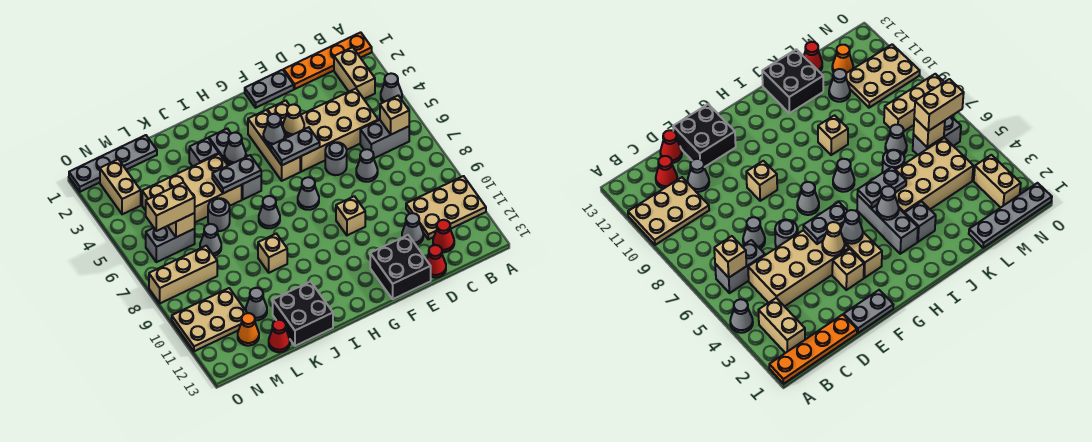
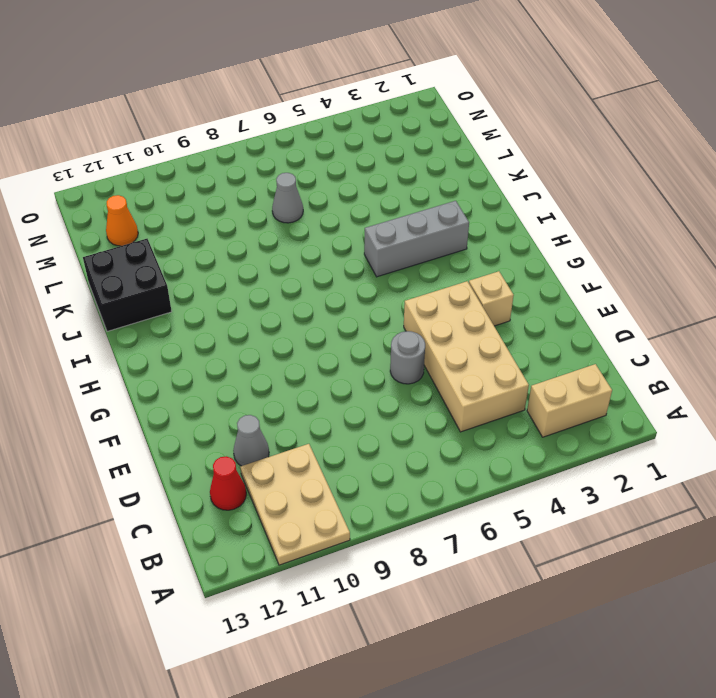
none -> orange 1x4 plate [284,32,372,89]
none -> grey 1x1 cone [381,73,402,102]
none -> grey 1x2 brick [360,120,409,158]
none -> grey 1x1 cone [356,149,378,182]

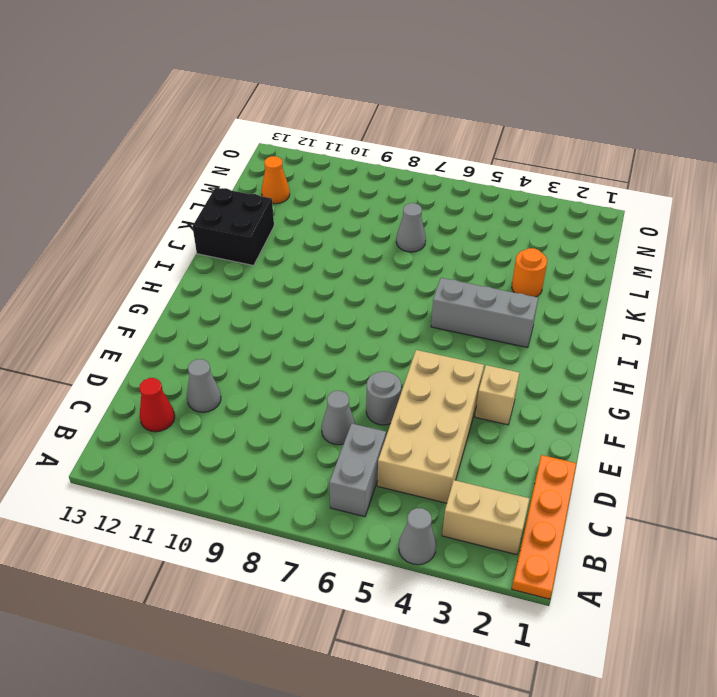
orange 1x1 round brick [512,248,547,297] -> none
none -> tan 2x3 plate [406,176,486,239]
none -> red 1x1 cone [427,245,446,278]
none -> grey 1x2 plate [245,70,294,108]
none -> black 2x2 brick [370,235,431,299]

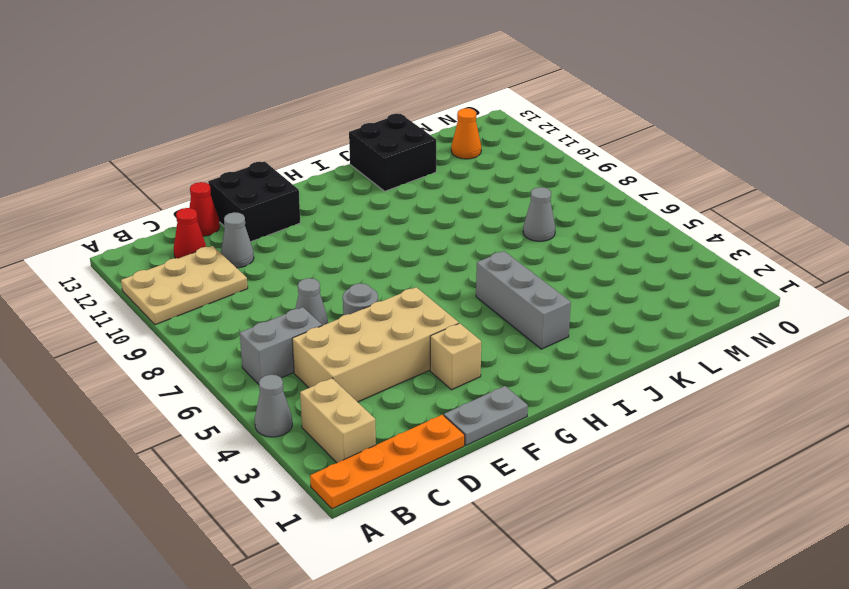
none -> tan 1x1 brick [336,196,365,235]
none -> tan 1x3 brick [248,110,300,181]
none -> grey 1x1 cone [298,177,319,210]
none -> grey 1x1 cone [259,196,280,228]

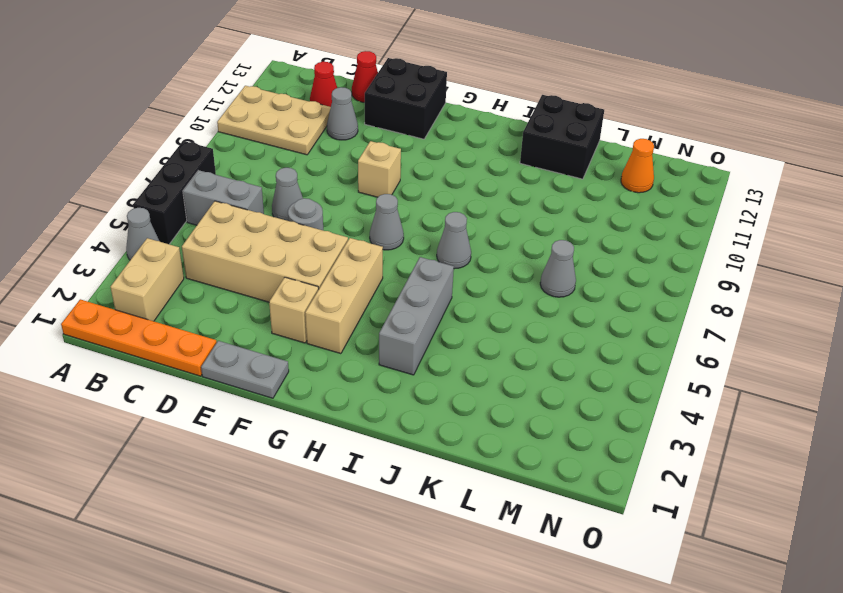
black 1x3 brick [133,141,216,244] -> none
none -> grey 1x1 brick [189,138,219,166]
none -> tan 2x4 brick [142,154,242,222]
none -> tan 1x1 brick [258,234,287,273]
none -> grey 1x1 round brick [208,198,230,231]

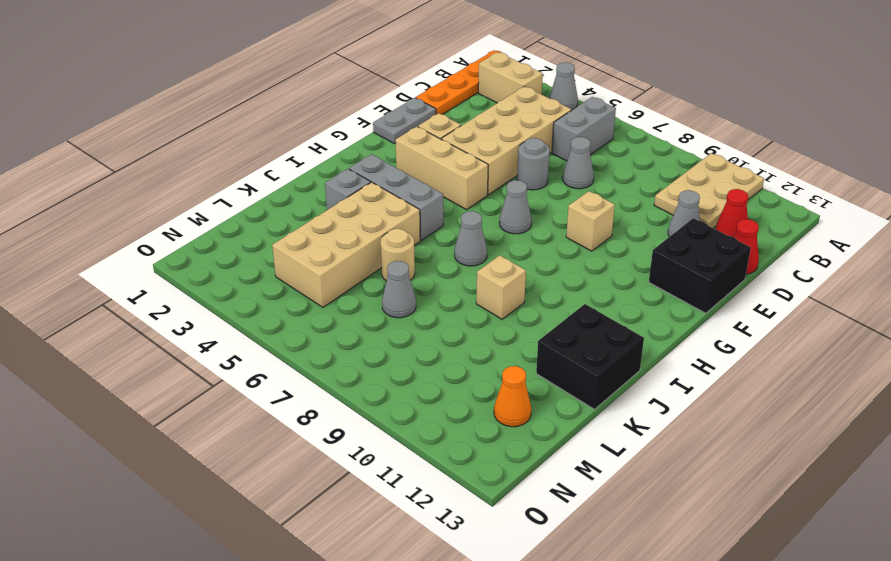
tan 1x1 round brick [381,229,415,281] -> grey 1x1 round brick [208,198,230,231]
none -> grey 1x4 plate [69,135,157,192]
none -> grey 1x1 cone [246,288,267,320]
none -> red 1x1 cone [269,320,290,352]
none -> grey 1x2 brick [146,226,195,262]

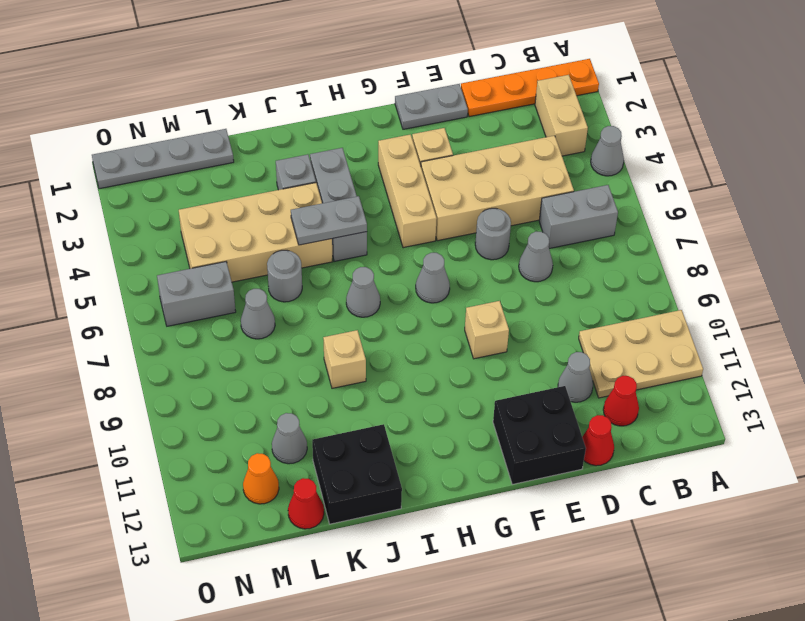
none -> tan 1x3 brick [149,246,217,303]
none -> tan 2x3 plate [172,288,247,351]
none -> tan 1x2 brick [100,159,141,214]
none -> tan 1x1 brick [380,96,409,134]

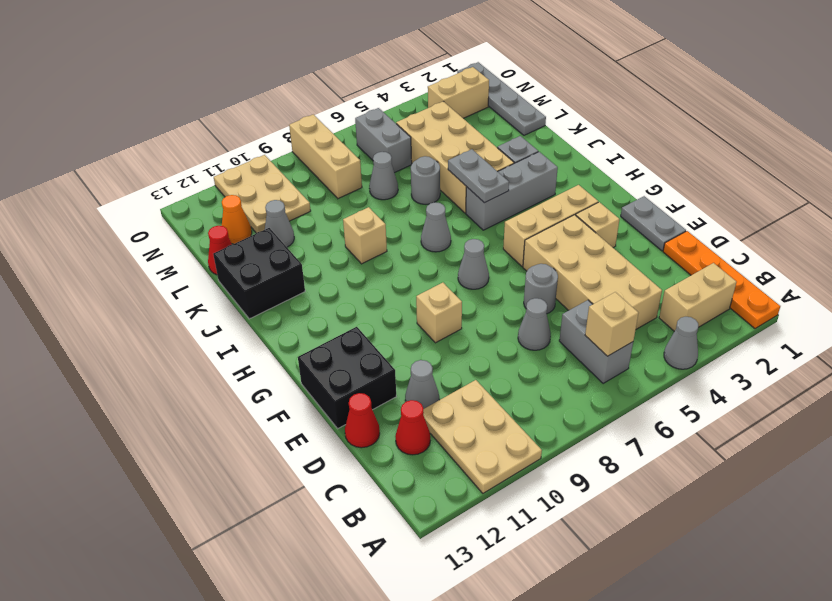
none -> tan 1x1 cone [283,104,304,136]
none -> grey 1x2 plate [271,127,320,165]
none -> grey 1x1 cone [263,114,285,146]
none -> grey 1x1 cone [224,133,246,164]

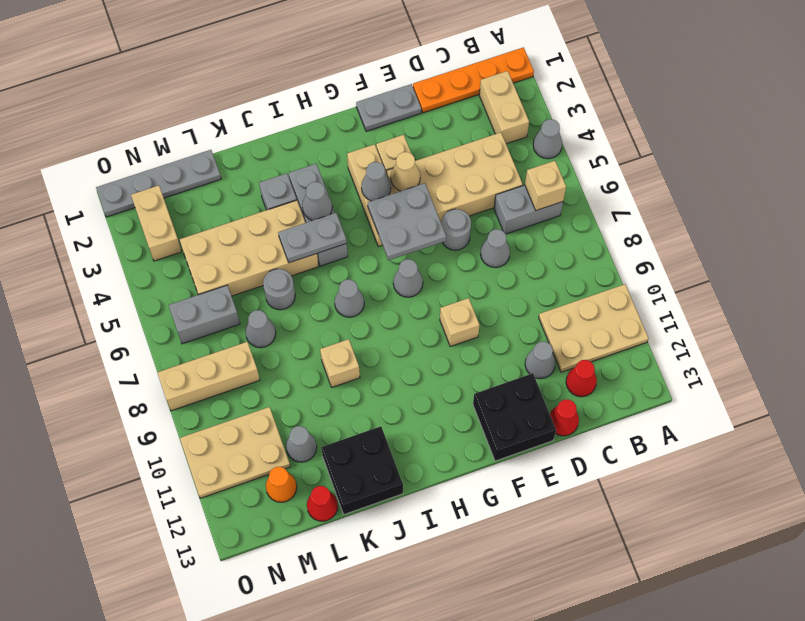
grey 2x2 plate [368,183,446,260] -> grey 1x2 plate [271,127,320,165]
none -> tan 1x1 brick [168,213,195,237]
none -> tan 1x2 brick [146,182,195,231]

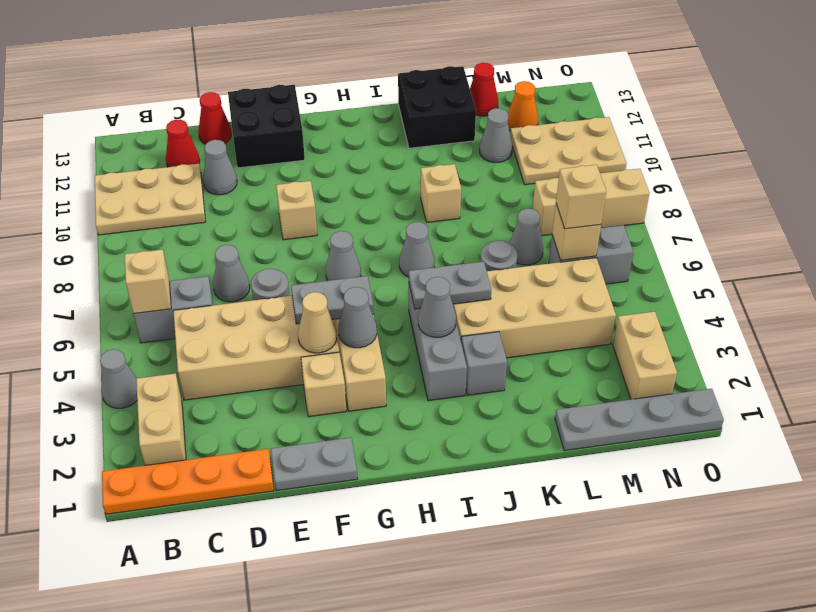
tan 1x1 brick [556,165,606,229] -> tan 1x2 brick [146,182,195,231]

